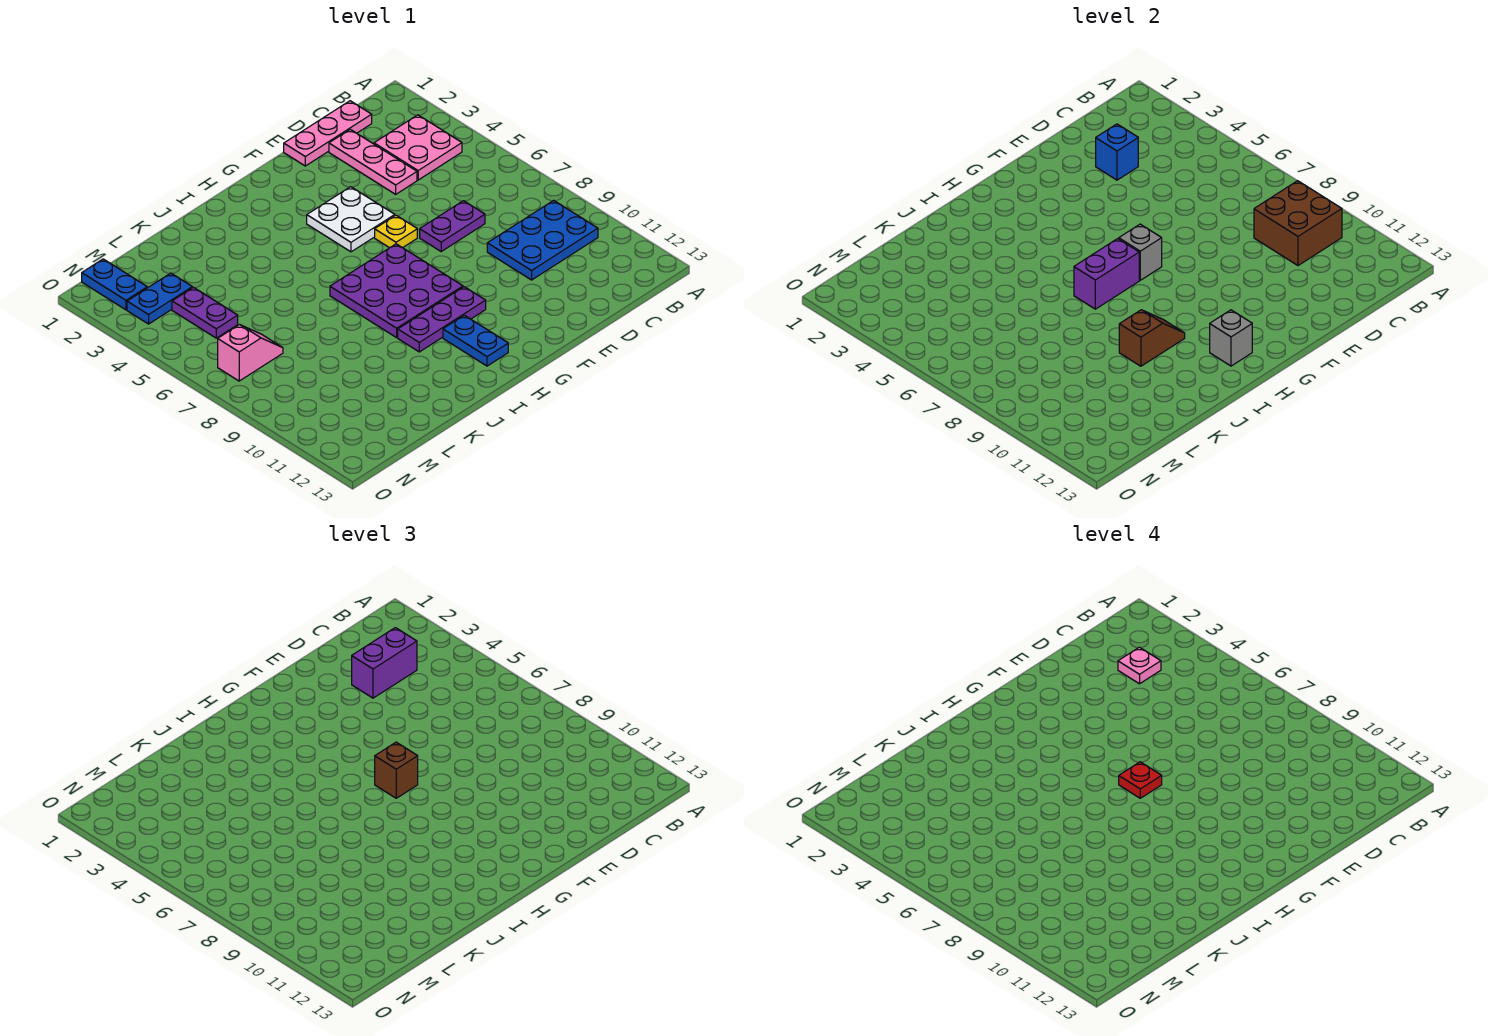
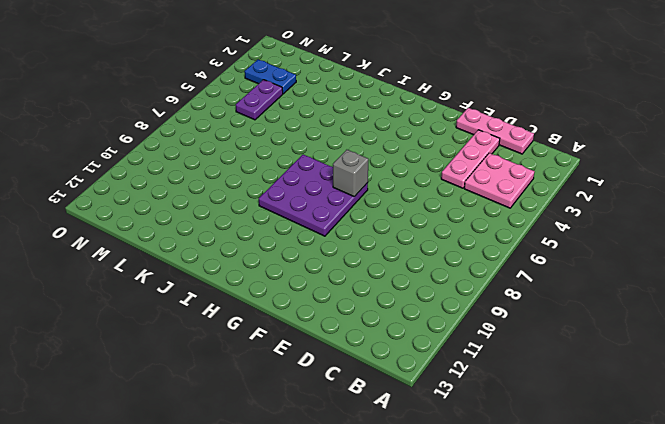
none -> blue 2x3 plate [487,200,598,280]
none -> purple 1x2 plate [420,201,485,251]
none -> white 2x2 plate [307,187,395,252]

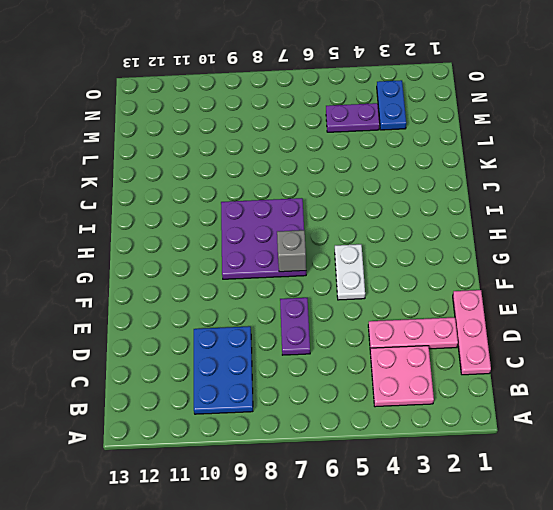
white 1x2 plate [335,244,365,300] -> white 2x2 plate [307,187,395,252]
none -> yellow 1x1 plate [375,215,417,248]
none -> purple 1x3 plate [398,287,486,352]
none -> blue 1x2 plate [443,315,508,366]

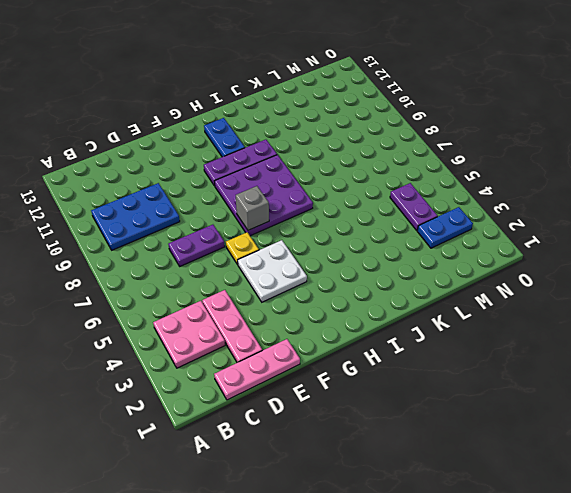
none -> pink 1x2 slope [218,325,283,381]
none -> blue 1x2 plate [82,259,147,310]
none -> brown 2x2 brick [1254,181,1342,266]

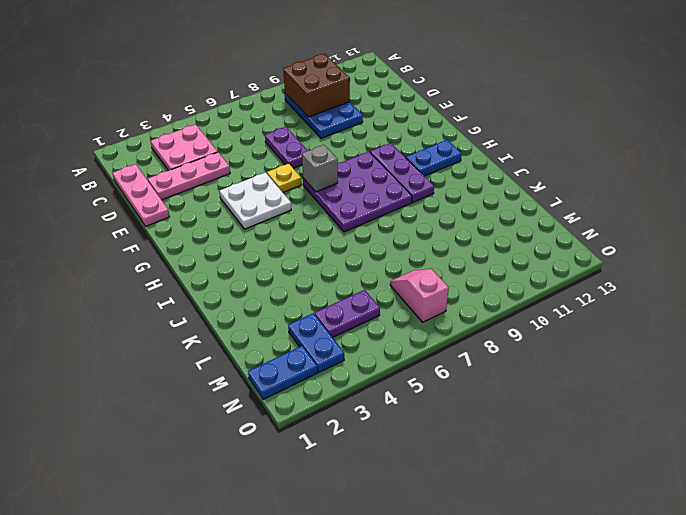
none -> blue 1x1 brick [1096,124,1138,180]
none -> purple 1x2 brick [1074,239,1139,309]
none -> grey 1x1 brick [1210,310,1252,366]

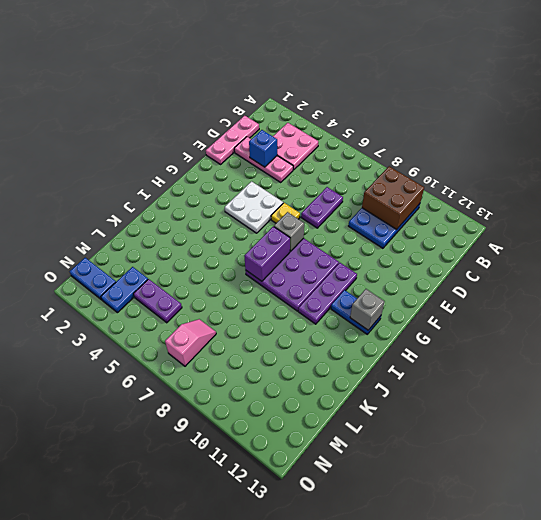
none -> brown 1x2 slope [1119,310,1185,366]
none -> purple 1x2 brick [352,628,417,698]
none -> brown 1x1 brick [375,742,418,798]

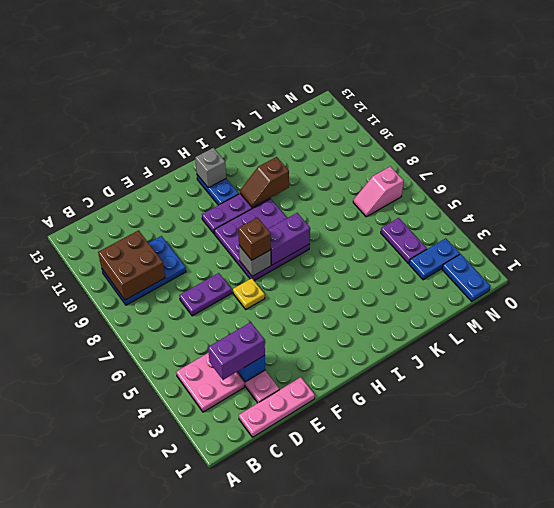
none -> white 2x2 plate [307,187,395,252]
none -> pink 1x1 plate [1118,647,1161,684]
none -> red 1x1 plate [1119,762,1162,798]

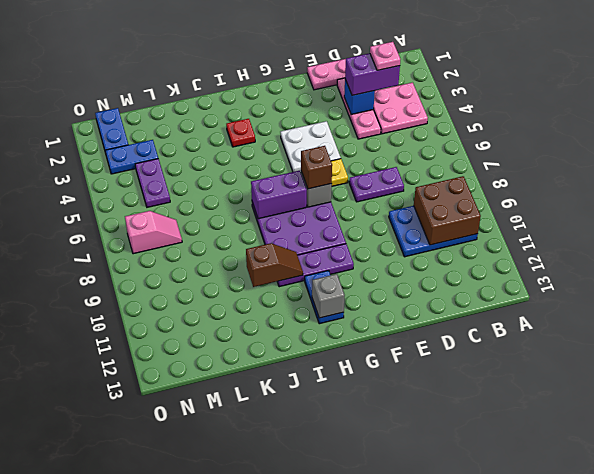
red 1x1 plate [226,119,255,147] -> red 1x1 plate moved to [1119,762,1162,798]

